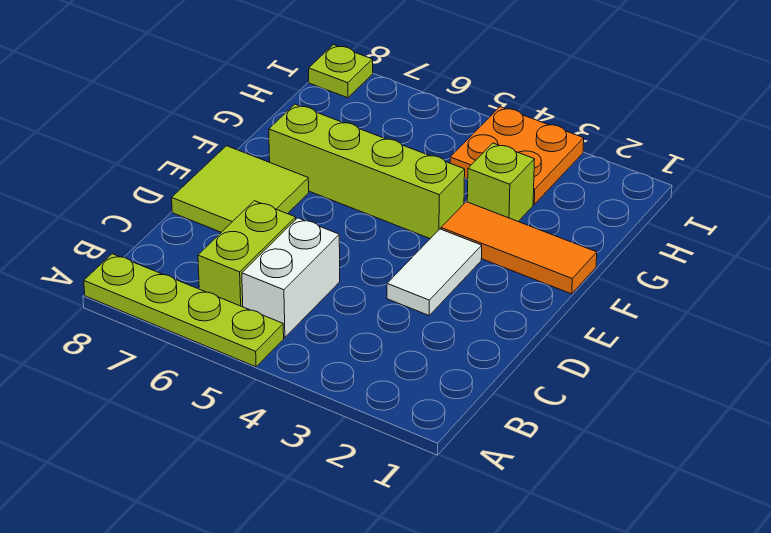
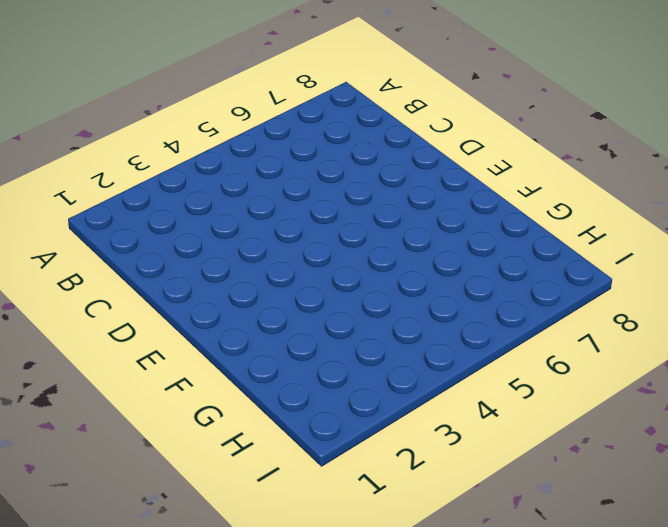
none -> lime 1x4 plate [84,254,284,367]
none -> white 1x2 brick [242,218,340,337]

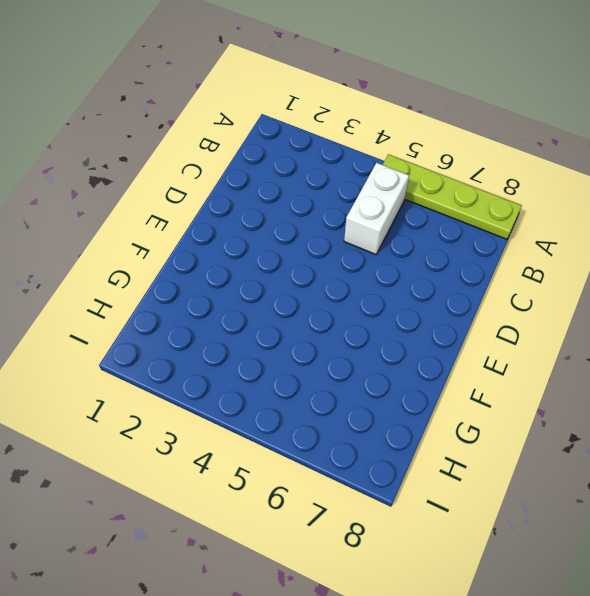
none -> lime 1x2 brick [198,201,296,307]
none -> white 1x2 tile [387,229,482,315]

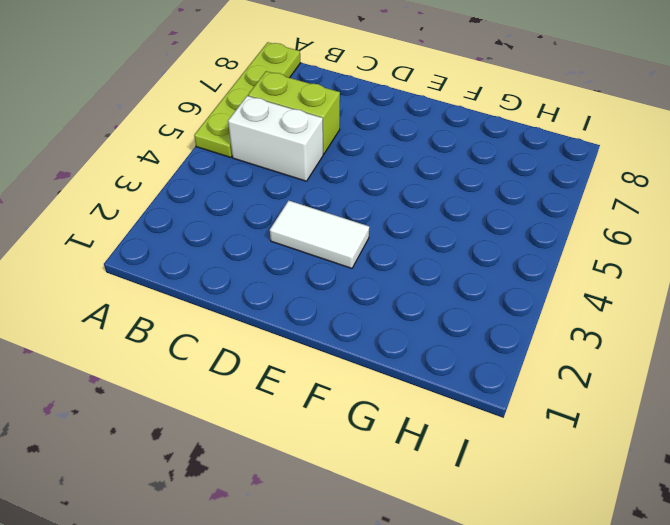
none -> lime 2x2 tile [172,146,309,232]
none -> orange 1x3 tile [441,202,597,294]

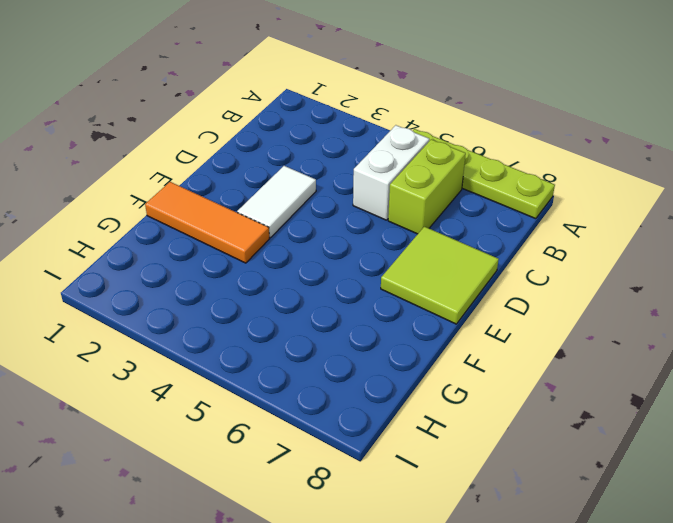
none -> lime 1x4 brick [269,104,465,239]
none -> lime 1x1 brick [467,143,535,221]

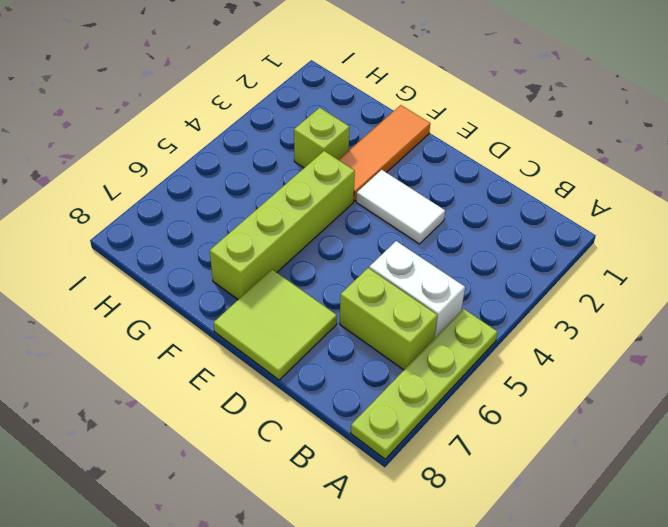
none -> orange 2x2 plate [450,107,584,204]
none -> lime 1x1 plate [309,45,373,98]

